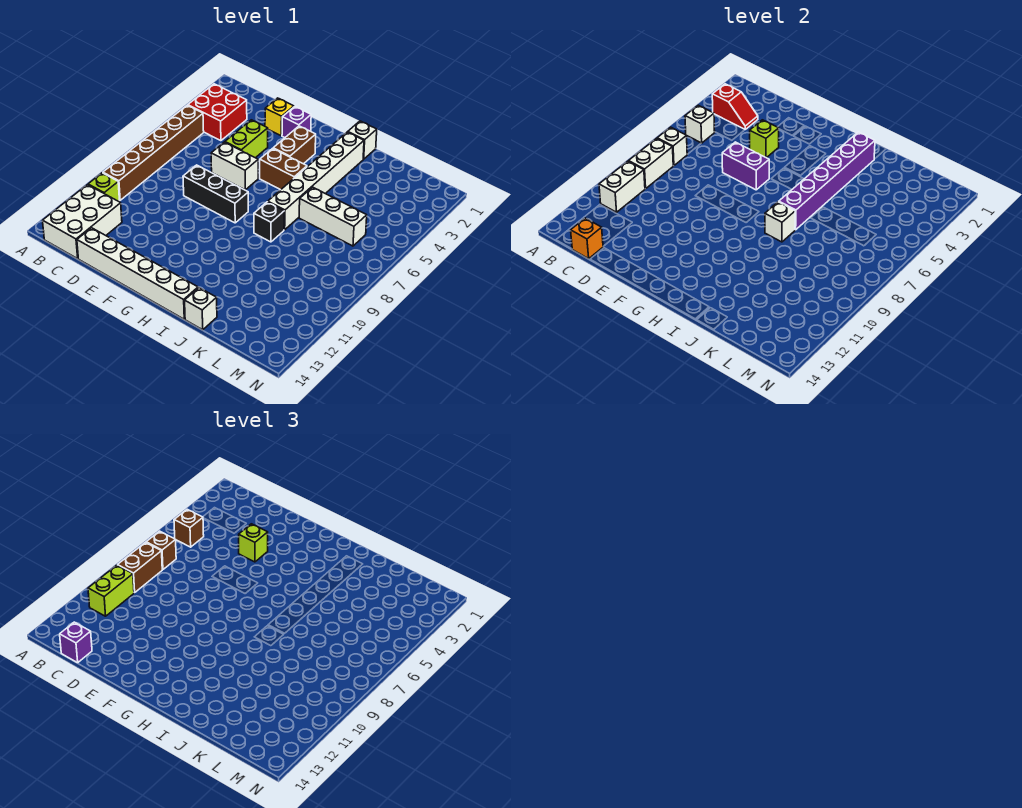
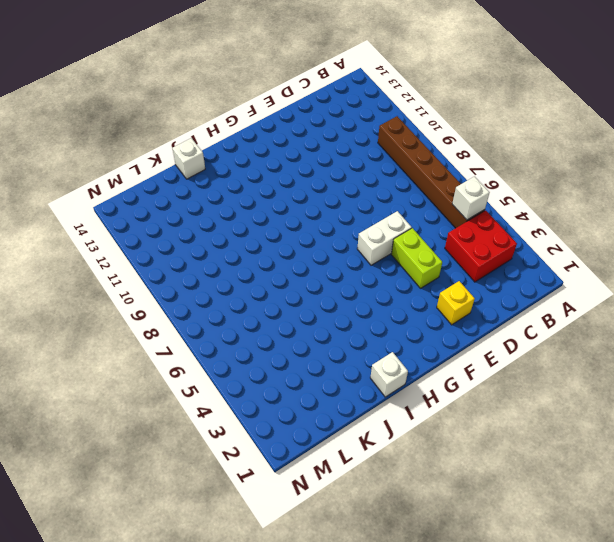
none -> lime 1x1 brick [88,173,120,201]
none -> white 2x3 brick [43,185,122,259]
none -> white 1x6 brick [77,228,198,319]
none -> black 1x3 brick [183,165,248,223]

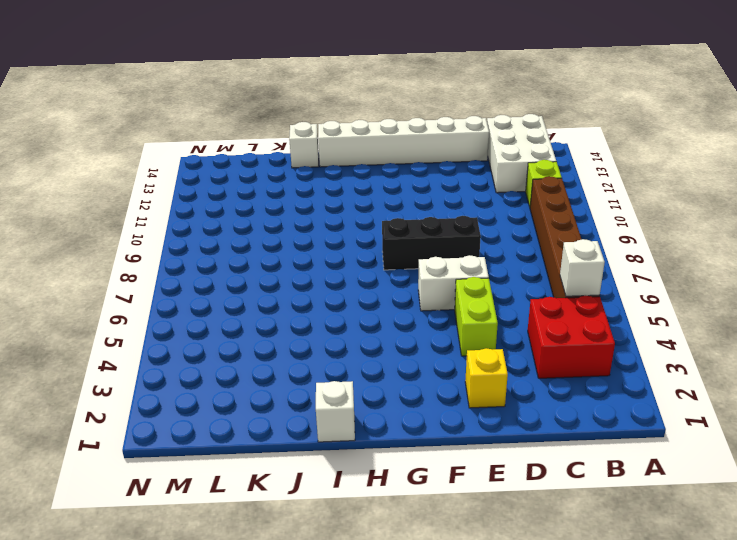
none -> purple 1x1 brick [282,107,311,138]
none -> brown 1x2 brick [273,126,316,164]
none -> brown 1x2 brick [260,148,307,190]
none -> white 1x6 brick [268,132,364,230]

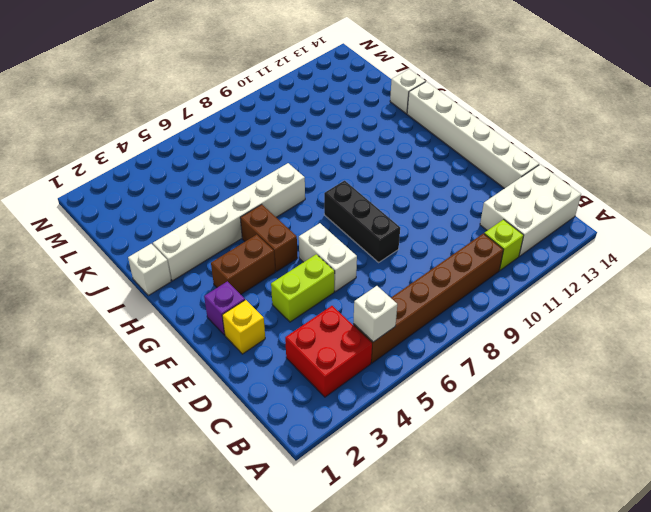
none -> black 1x1 brick [254,202,284,242]
none -> white 1x3 brick [299,187,367,246]
none -> red 1x2 slope [712,84,758,129]
none -> white 1x1 brick [657,127,687,166]

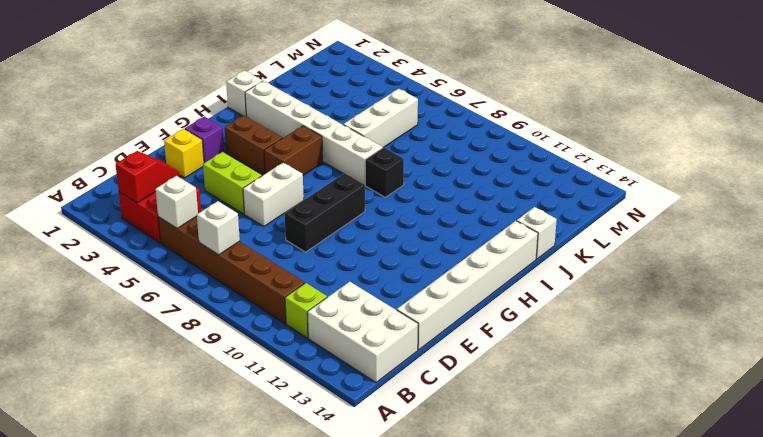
none -> white 1x2 brick [629,138,673,189]
none -> white 1x2 brick [599,161,645,212]
none -> orange 1x1 brick [571,218,603,259]
none -> lime 1x1 brick [750,120,779,158]

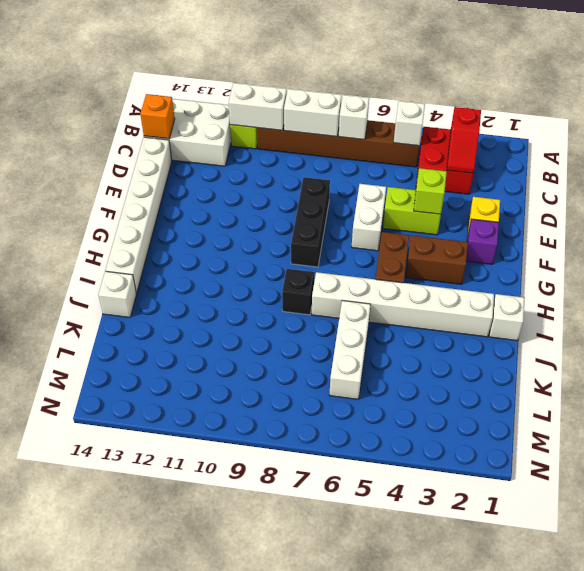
none -> purple 1x2 brick [722,142,769,190]
none -> purple 1x6 brick [779,132,875,230]
none -> white 1x1 brick [765,202,795,242]
none -> brown 1x1 brick [174,509,204,547]

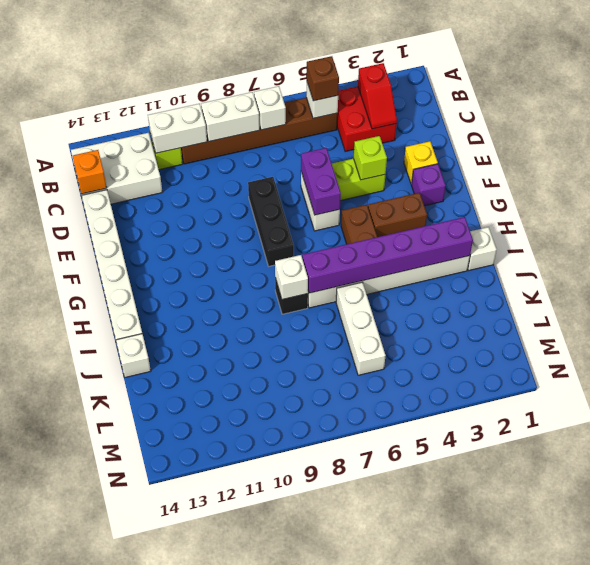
none -> brown 1x1 brick [146,531,176,570]
none -> brown 1x2 brick [118,542,162,593]
none -> lime 1x2 brick [88,565,134,616]
none -> purple 1x1 brick [60,622,92,663]

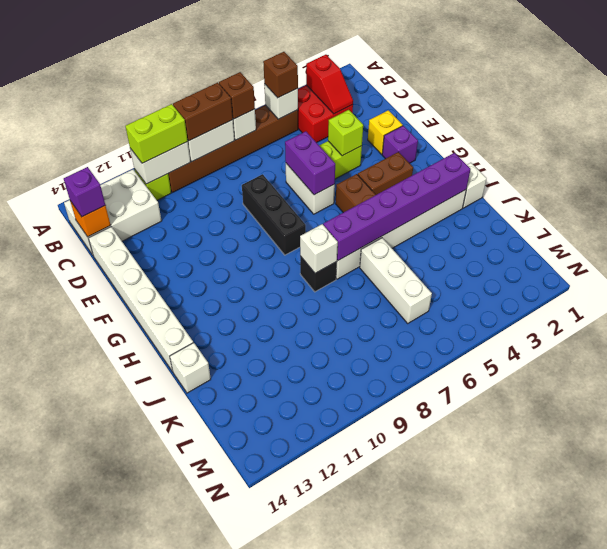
none -> lime 1x1 brick [239,524,268,562]

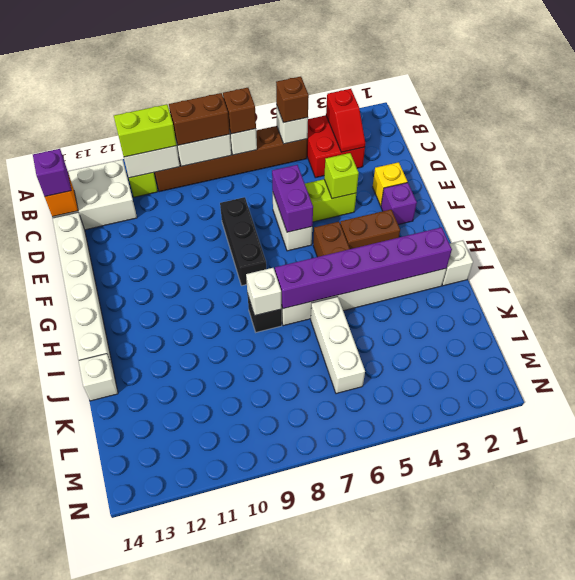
none -> lime 1x1 brick [239,524,268,562]

